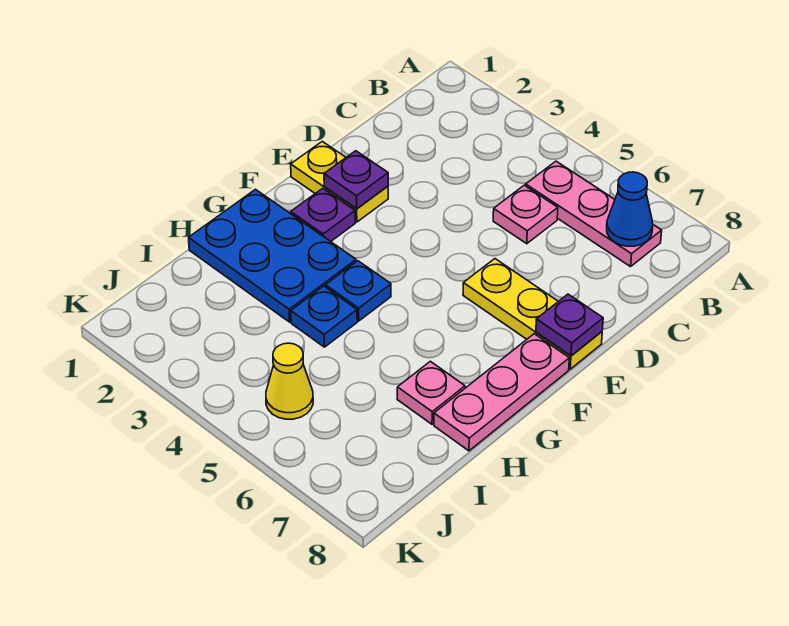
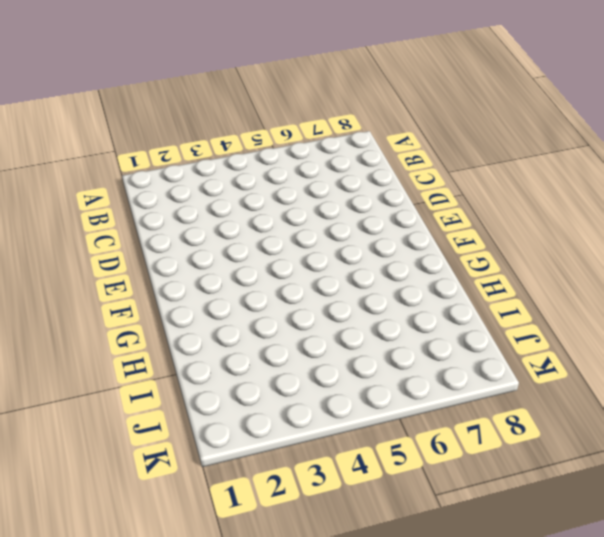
none -> pink 1x3 plate [526,161,662,267]
none -> pink 1x1 plate [493,185,558,244]
none -> yellow 1x2 plate [291,141,388,222]

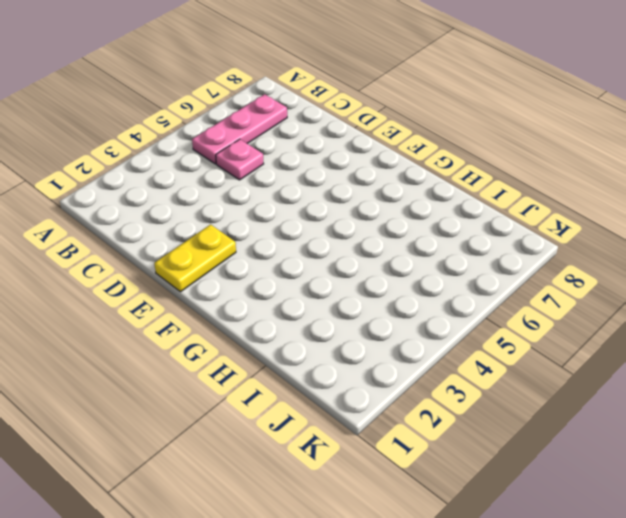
none -> yellow 1x3 plate [463,259,602,369]
none -> purple 1x1 plate [291,188,355,242]
none -> pink 1x3 plate [434,334,569,451]

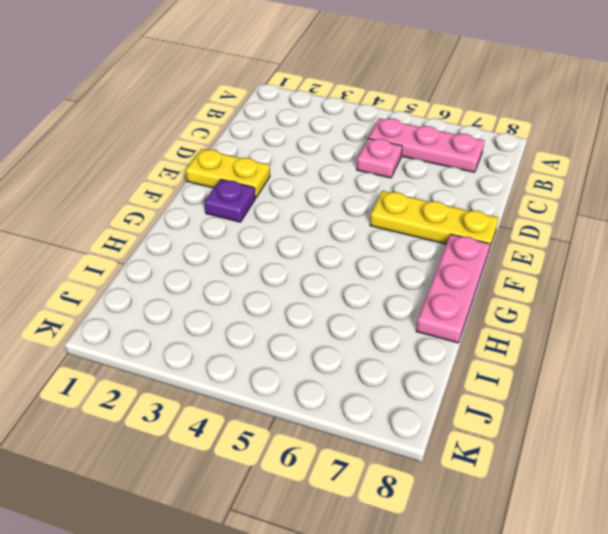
none -> blue 2x3 plate [189,189,356,322]
none -> blue 1x1 plate [325,261,391,321]
none -> blue 1x1 plate [291,286,357,347]

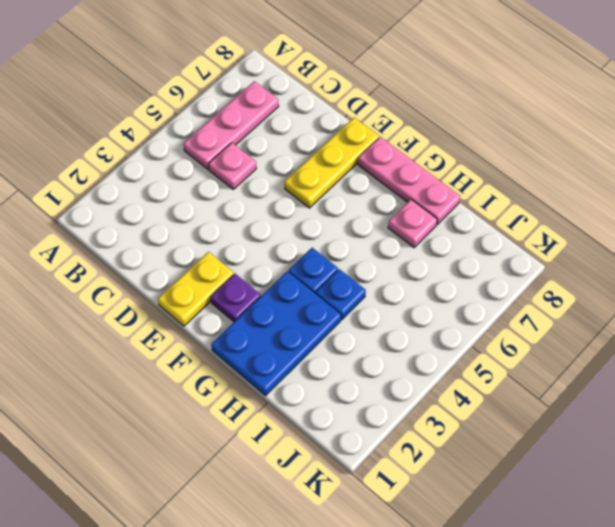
none -> yellow 1x1 cone [266,343,313,419]
none -> blue 1x1 cone [607,172,653,246]
none -> purple 1x1 plate [324,151,388,209]

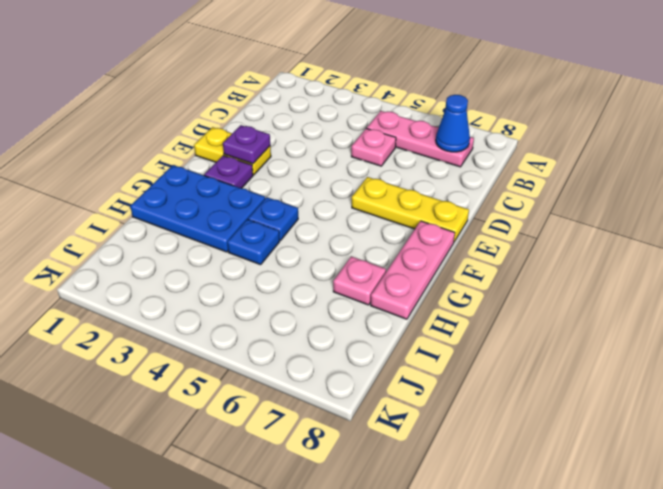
none -> yellow 1x1 cone [266,343,313,419]
none -> purple 1x1 plate [536,294,603,356]

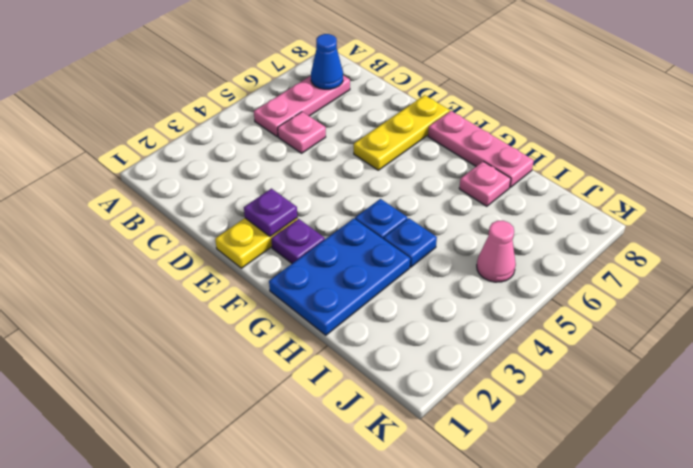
pink 1x1 cone [477,221,516,282] -> yellow 1x1 cone [266,343,313,419]
none -> purple 1x1 plate [536,294,603,356]

